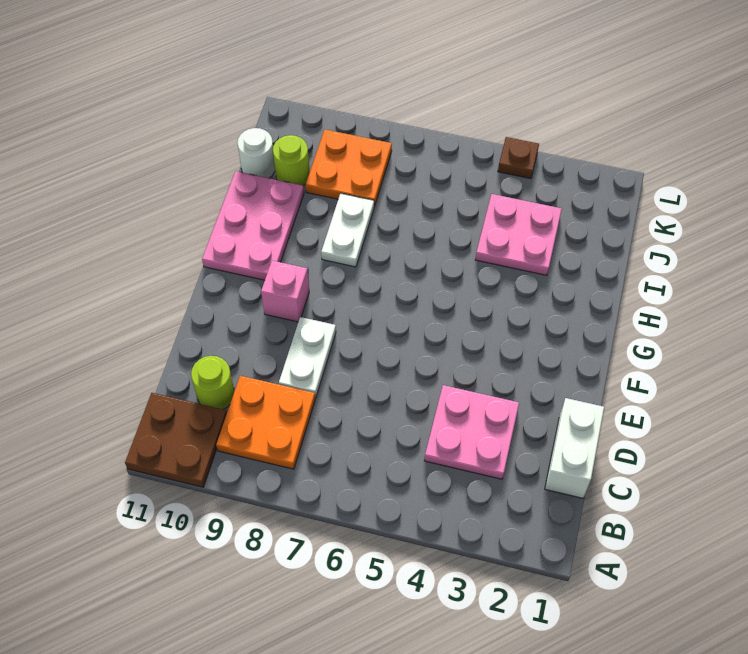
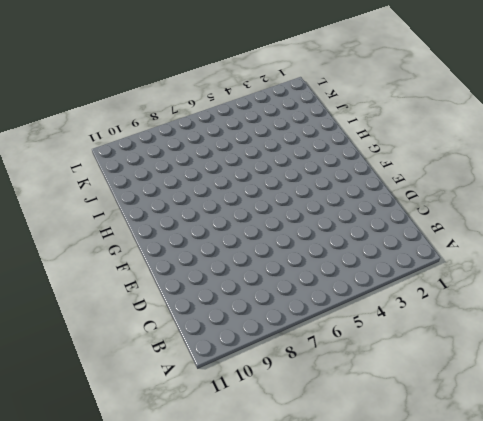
none -> brown 2x2 plate [125,393,227,487]
none -> orange 2x2 plate [216,376,315,469]
none -> white 1x2 brick [545,398,604,498]

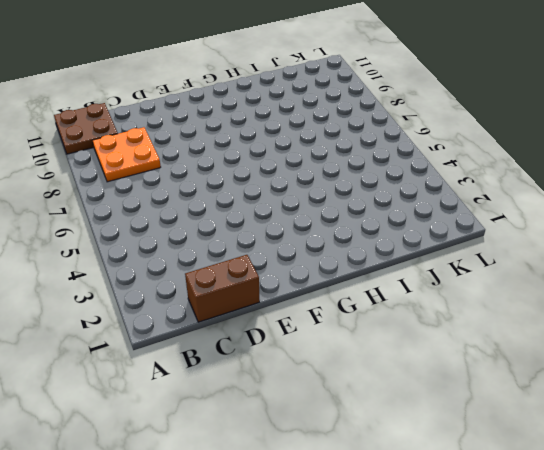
brown 1x2 brick [185,255,260,322] -> white 1x2 brick [545,398,604,498]
none -> pink 2x2 plate [424,385,519,479]
none -> lime 1x1 round brick [191,356,234,409]
none -> white 1x2 plate [279,317,336,398]

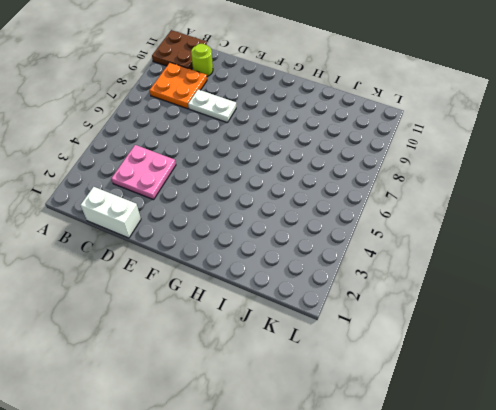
none -> pink 1x1 brick [261,261,309,322]
none -> pink 2x3 plate [202,171,304,280]
none -> white 1x2 plate [321,193,374,267]

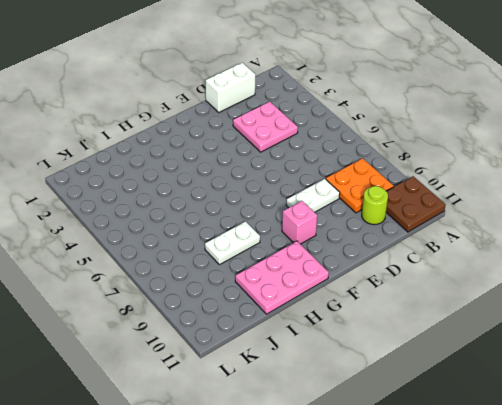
none -> pink 2x2 plate [475,194,562,275]
none -> orange 2x2 plate [306,130,392,207]
none -> lime 1x1 round brick [273,135,310,186]

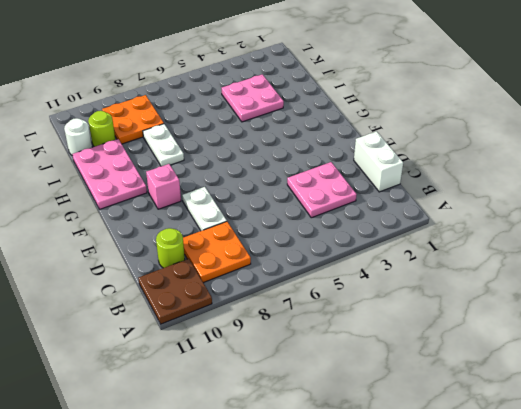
none -> brown 1x1 plate [498,137,539,179]

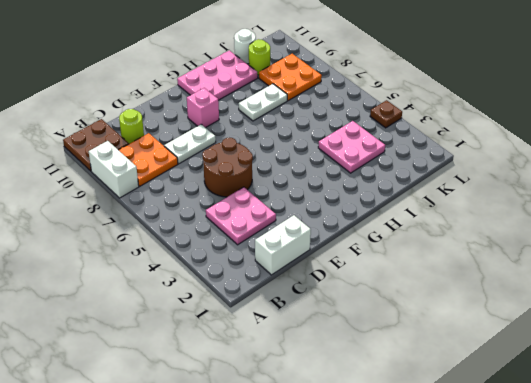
white 1x2 brick [89,141,139,198] -> none
brown 2x2 round brick [202,138,253,197] -> none

